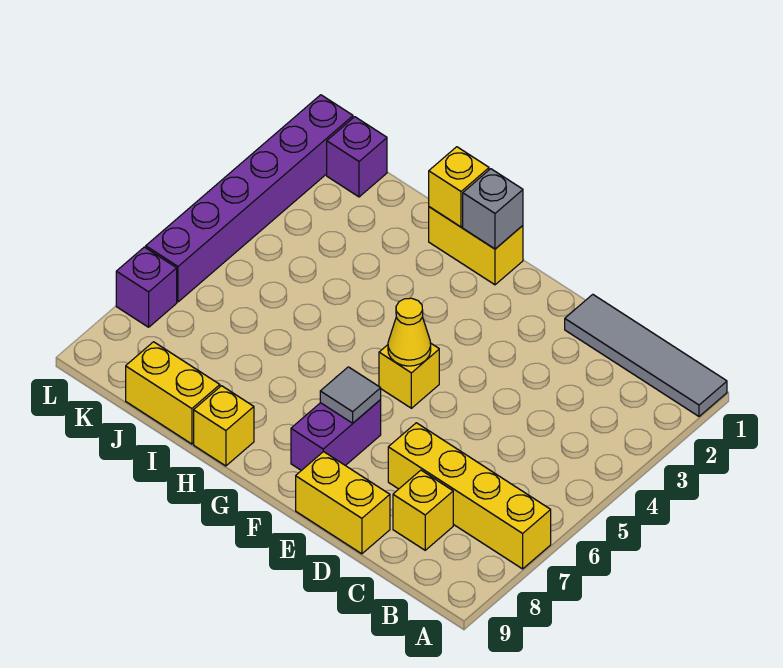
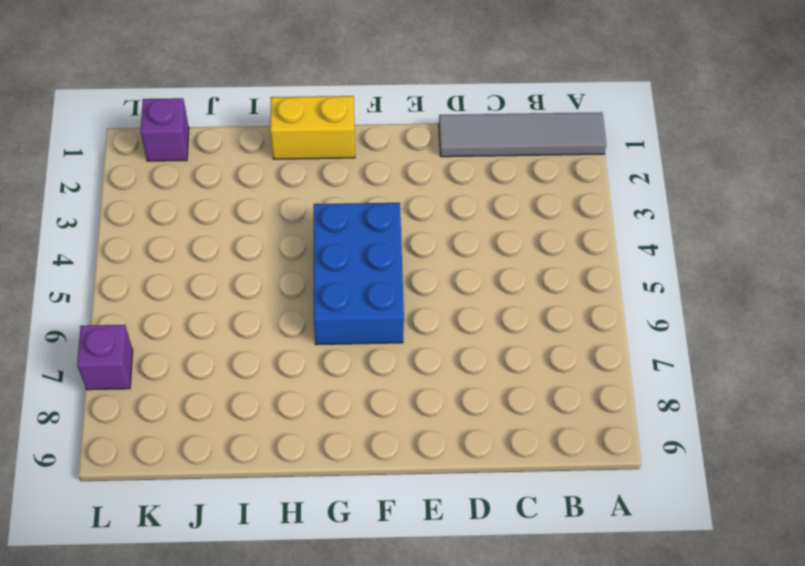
blue 2x3 brick [314,203,404,345] -> yellow 1x1 brick [379,343,439,408]
none -> yellow 1x4 brick [388,423,551,569]
none -> yellow 1x1 brick [393,470,453,550]
none -> yellow 1x2 brick [296,451,390,554]

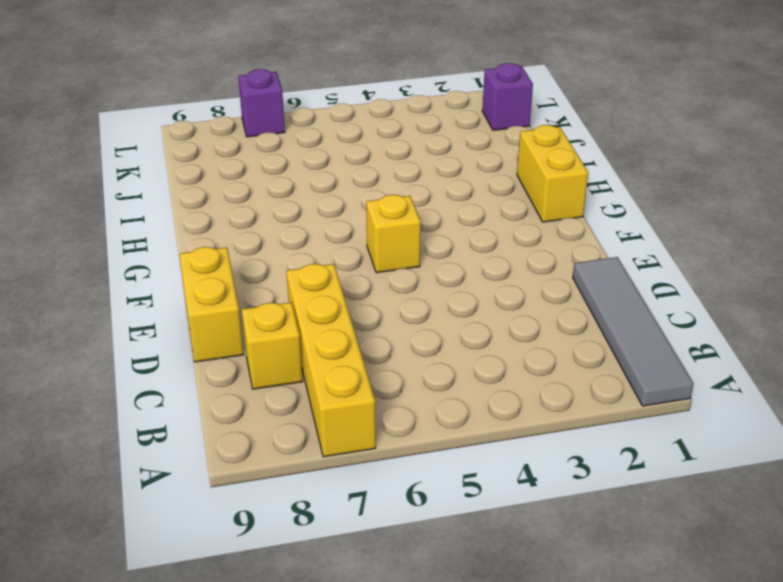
none -> purple 1x2 brick [291,400,381,470]
none -> yellow 1x1 brick [194,386,254,466]
none -> yellow 1x2 brick [126,342,220,444]

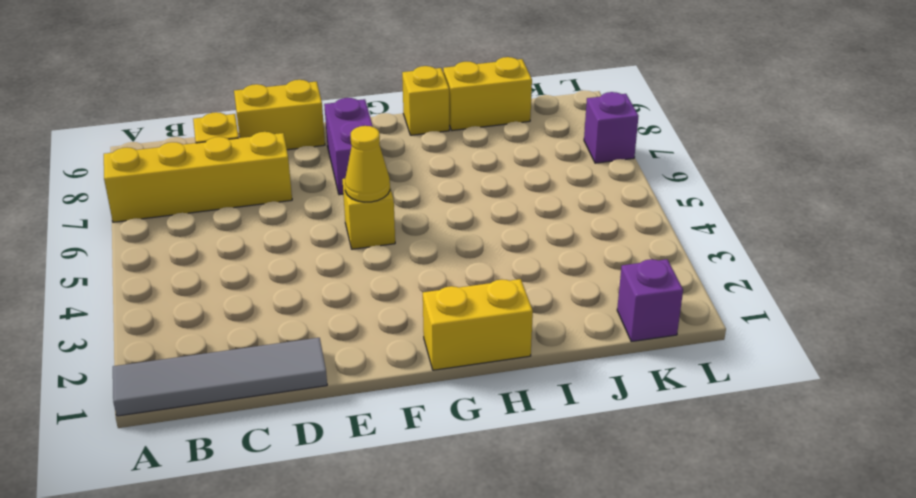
none -> purple 1x6 brick [146,95,353,302]
none -> grey 1x1 tile [320,367,381,423]
none -> grey 1x1 brick [463,169,523,249]

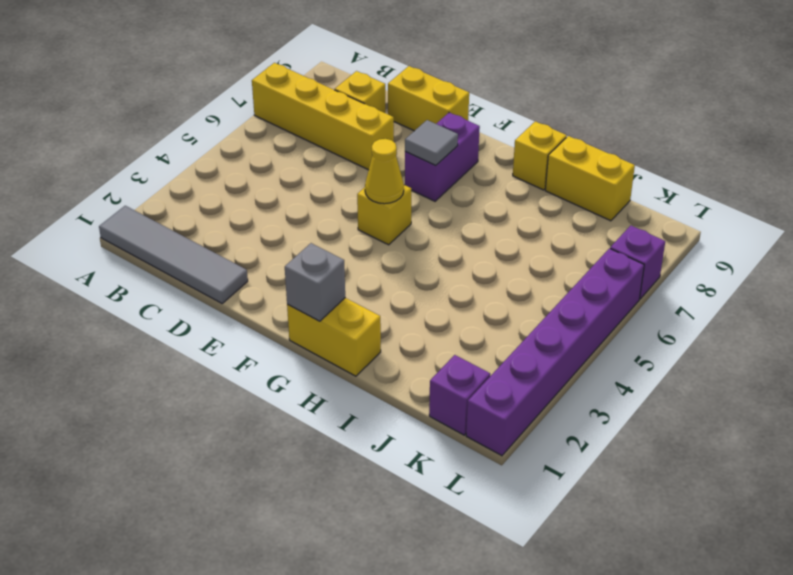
none -> yellow 1x1 brick [429,147,489,227]

